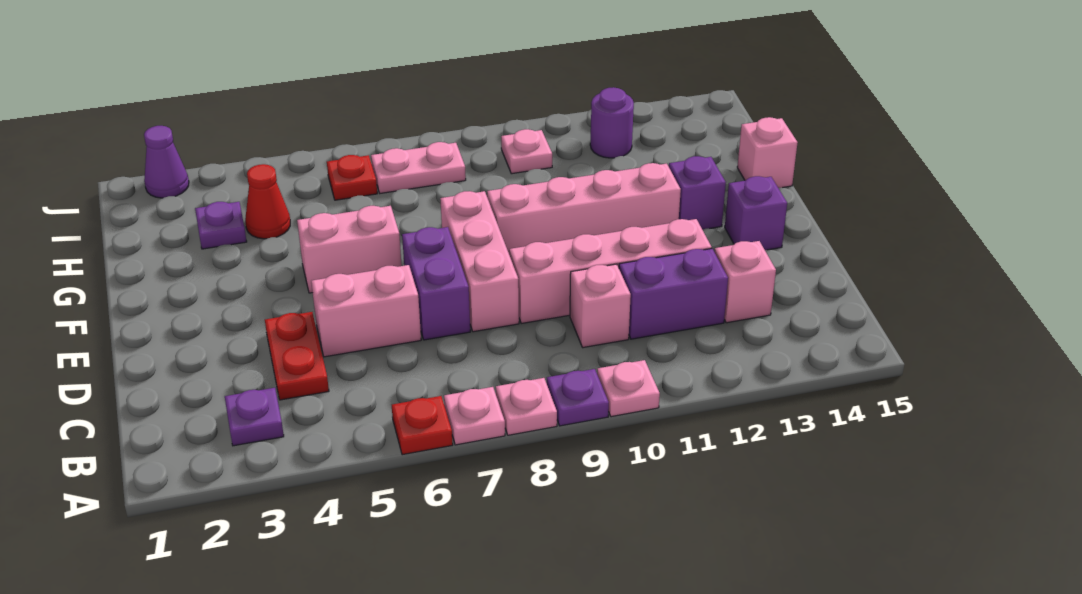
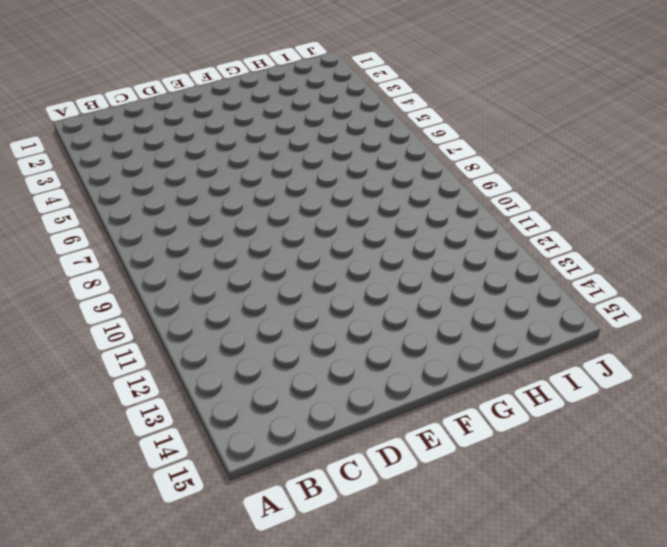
none -> red 1x1 plate [392,396,453,455]
none -> pink 1x1 plate [444,387,505,445]
none -> pink 1x1 plate [496,378,557,435]

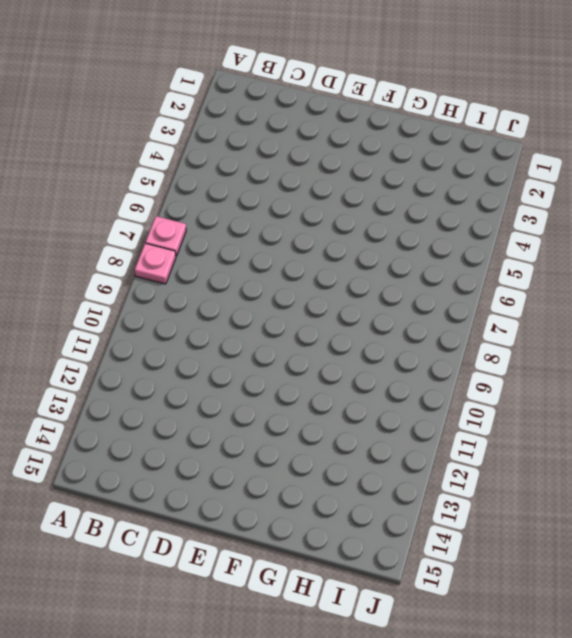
none -> red 1x1 plate [392,396,453,455]
none -> purple 1x1 plate [547,369,609,426]
none -> pink 1x1 plate [597,360,660,417]

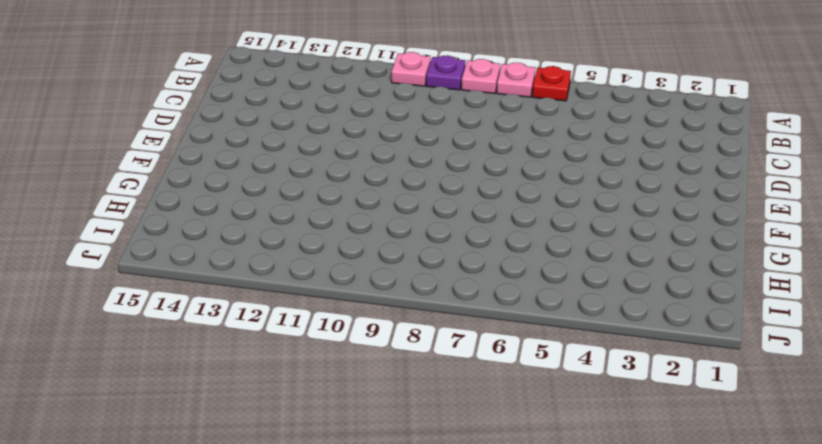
none -> purple 1x1 plate [225,388,284,446]
none -> red 1x2 plate [265,312,329,400]
none -> pink 1x1 brick [570,264,631,348]

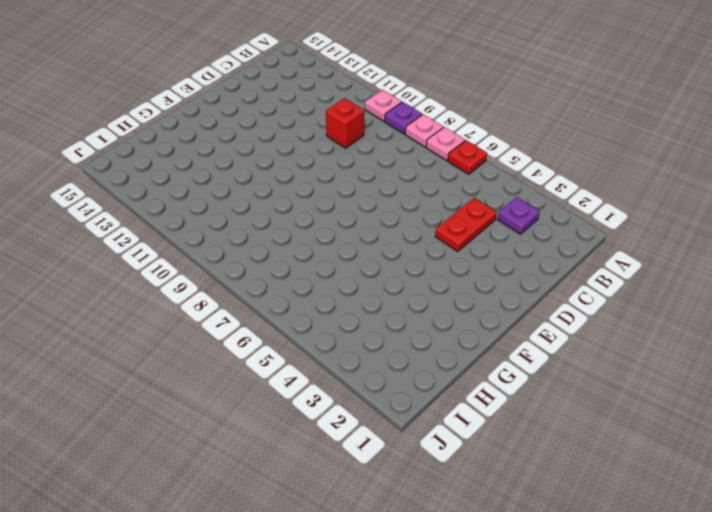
red 1x1 brick [326,98,364,148] -> pink 1x1 brick [570,264,631,348]
none -> purple 1x2 brick [619,249,728,339]
none -> pink 1x1 brick [714,241,776,323]
none -> pink 1x2 brick [311,265,421,357]

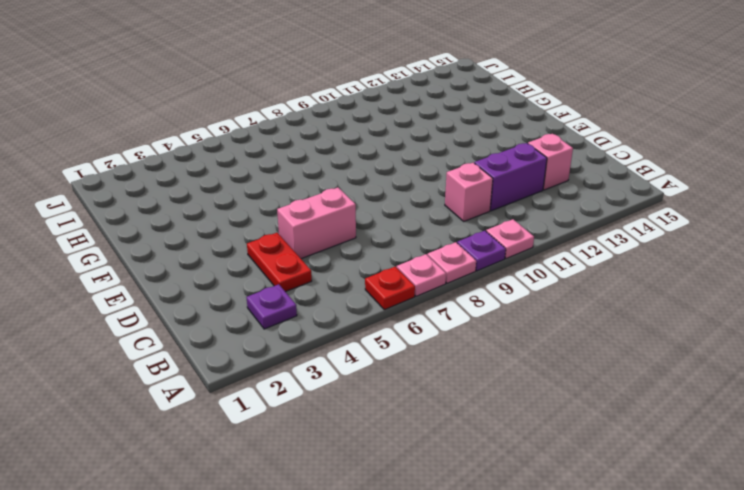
none -> purple 1x2 brick [402,227,470,340]
none -> pink 1x3 brick [440,191,519,332]
none -> pink 1x4 brick [509,219,712,323]

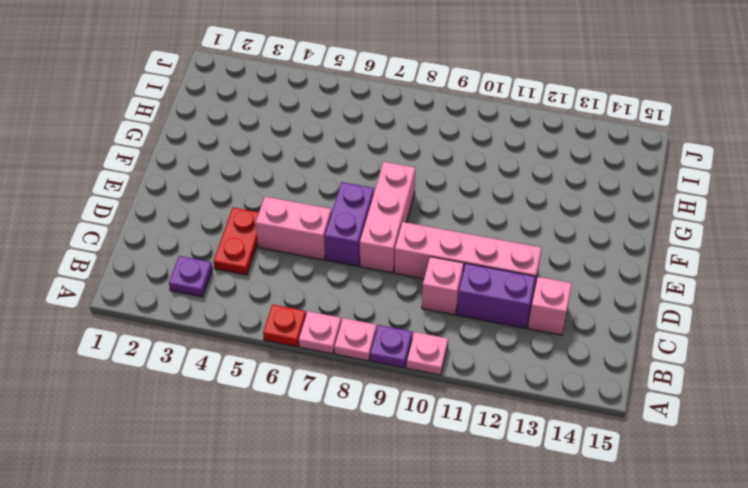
none -> purple 1x1 brick [725,176,787,250]
none -> pink 1x2 brick [297,206,402,293]
none -> pink 1x4 brick [487,163,681,255]

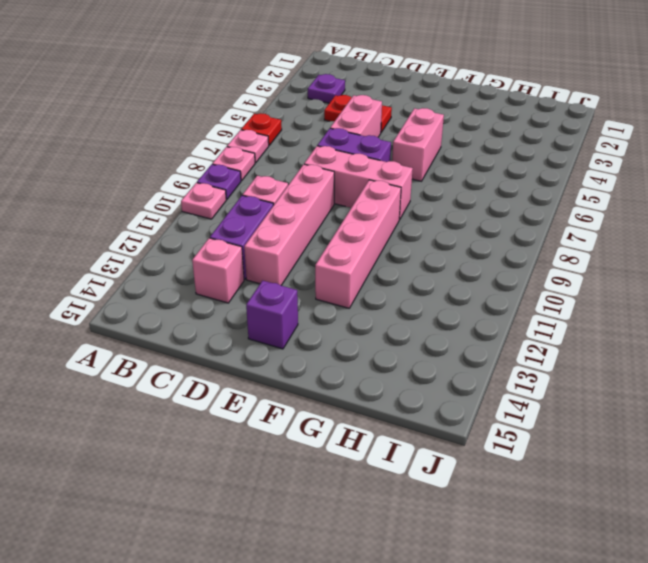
none -> purple 1x1 brick [669,156,726,230]
none -> pink 1x1 brick [737,117,798,188]
none -> purple 1x1 plate [195,202,247,249]

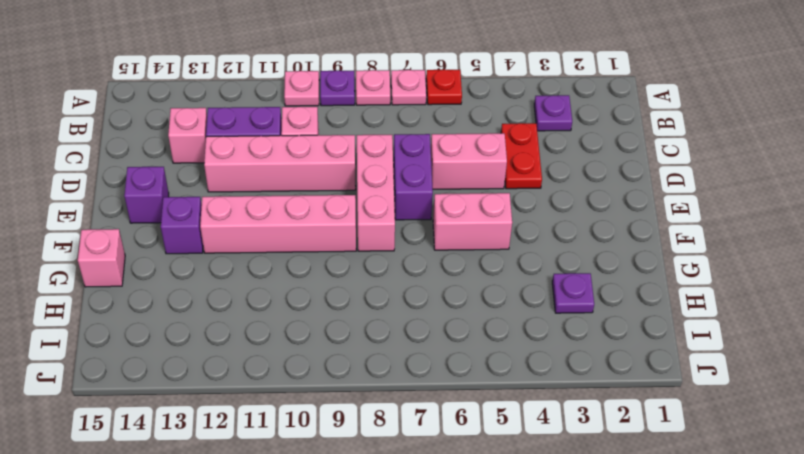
none -> red 1x1 cone [245,164,290,239]
none -> red 1x1 plate [327,155,377,200]
none -> pink 1x2 plate [371,142,466,193]

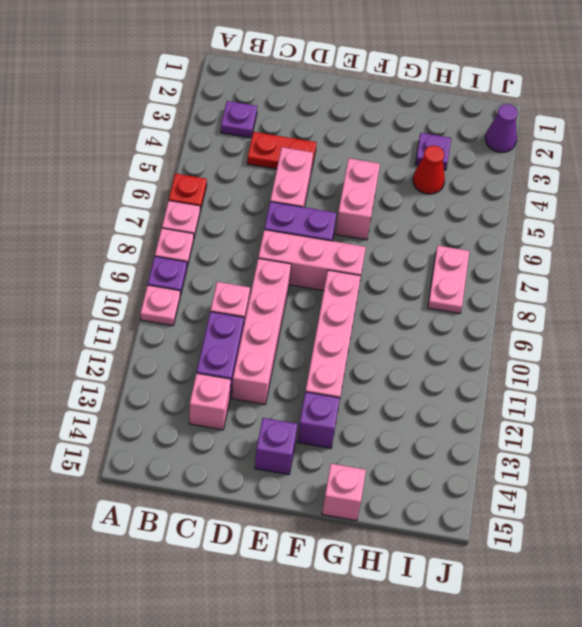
none -> red 1x1 plate [327,155,377,200]
none -> pink 1x1 plate [501,129,552,174]
none -> purple 1x1 round brick [590,87,634,158]

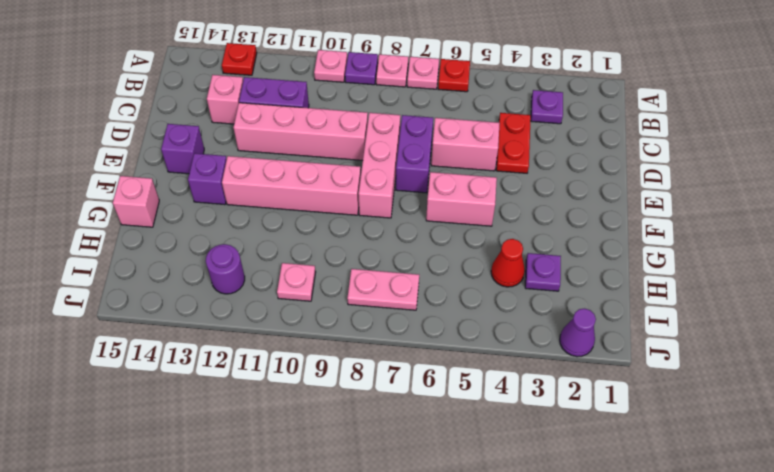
red 1x1 plate [222,43,257,75] -> red 1x1 plate moved to [327,155,377,200]
none -> pink 1x1 brick [570,264,631,348]

